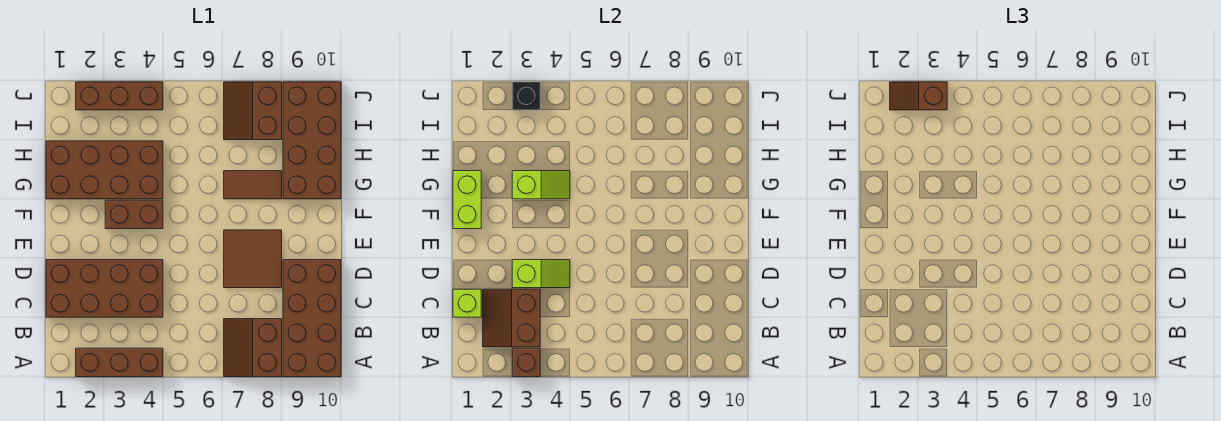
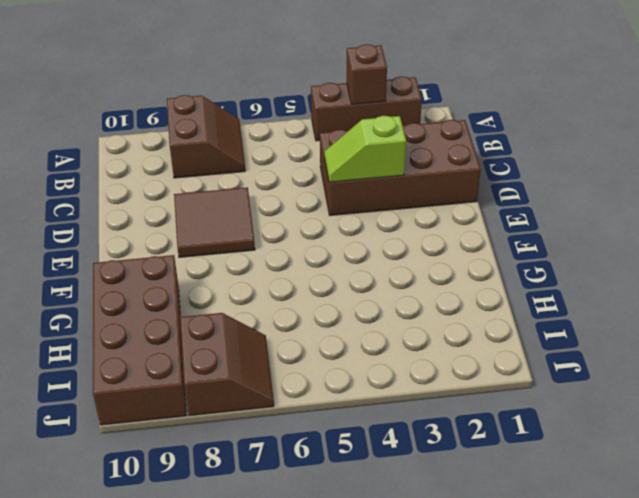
none -> brown 2x4 brick [283,260,341,377]
none -> brown 1x2 brick [105,200,163,229]
none -> brown 2x4 brick [46,141,163,199]

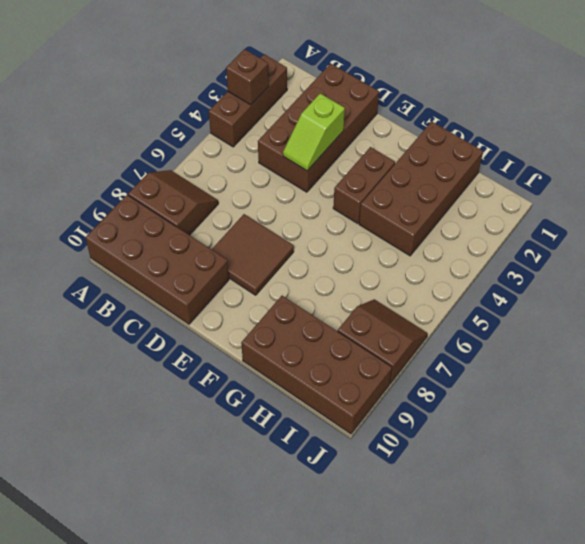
none -> brown 1x2 tile [224,171,282,199]
none -> brown 1x3 brick [76,82,163,110]
none -> brown 2x2 slope [483,289,540,347]

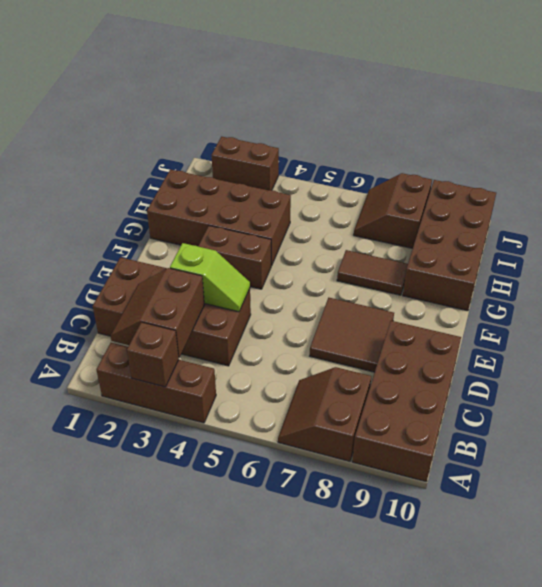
brown 1x2 brick [212,137,279,190] -> brown 1x3 brick [76,82,163,110]
none -> lime 1x1 brick [453,289,481,317]
none -> lime 1x2 brick [453,171,481,229]
none -> lime 1x2 slope [512,171,570,199]

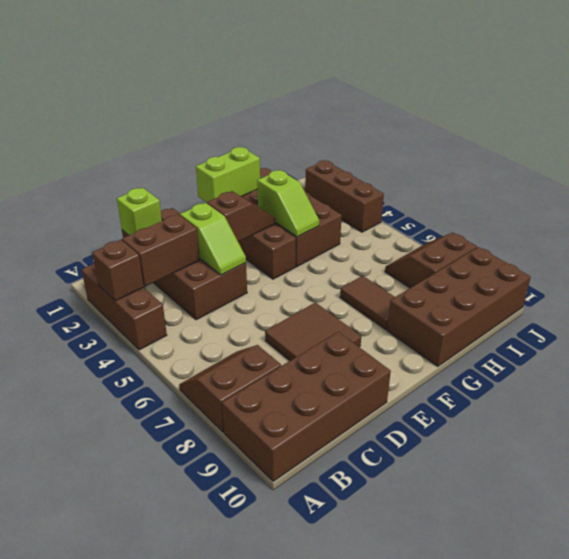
brown 1x2 slope [207,191,275,242] -> brown 1x2 slope turned to [890,82,947,110]
none -> black 1x1 brick [512,82,540,110]

